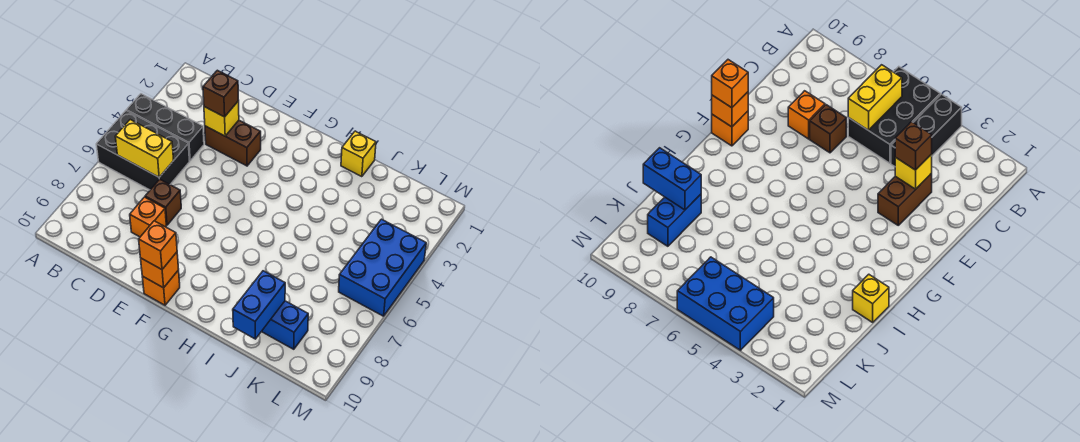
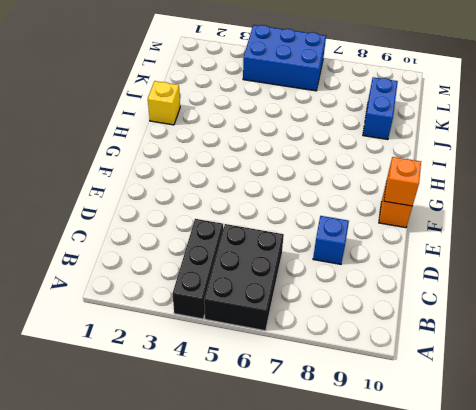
blue 1x1 brick [313,216,349,264] -> orange 1x1 brick [130,197,166,237]
none -> brown 1x2 brick [205,120,261,166]
none -> brown 1x1 brick [145,179,181,225]
none -> yellow 1x2 brick [115,120,174,177]

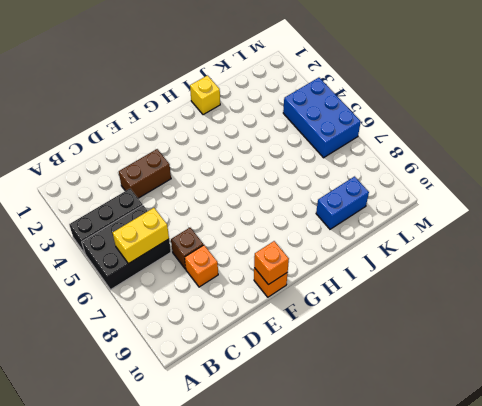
none -> yellow 1x1 brick [204,101,239,136]
none -> blue 1x2 brick [233,271,285,339]
none -> brown 1x1 brick [203,70,239,117]

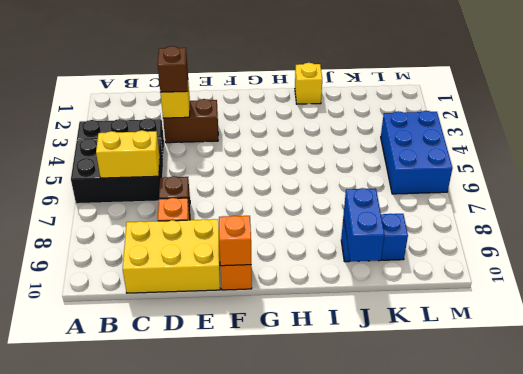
yellow 2x3 brick [123,219,220,293] -> none
none -> orange 1x1 brick [139,221,177,270]

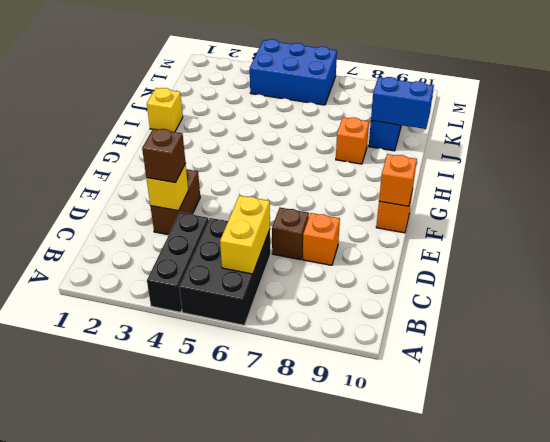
orange 1x1 brick [336,117,369,164] -> orange 1x1 brick moved to [139,221,177,270]

